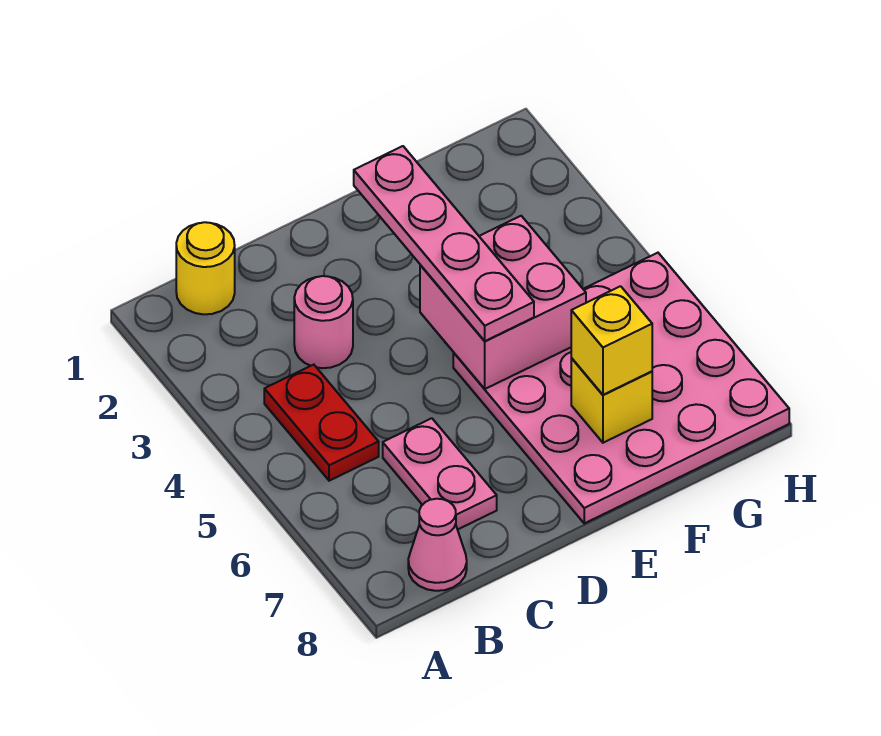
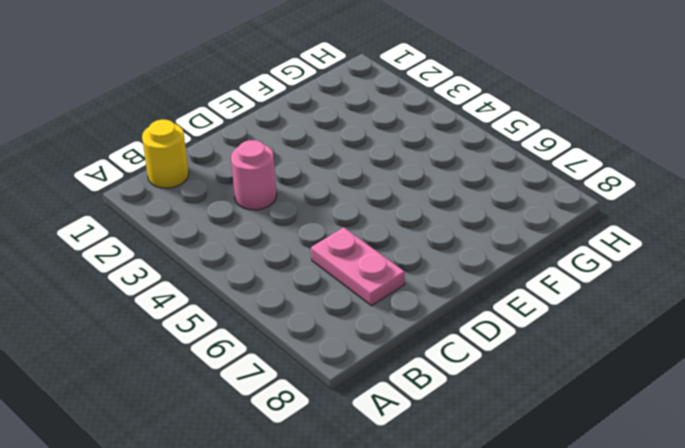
none -> red 1x2 plate [264,365,379,481]
none -> pink 1x1 cone [408,499,467,591]

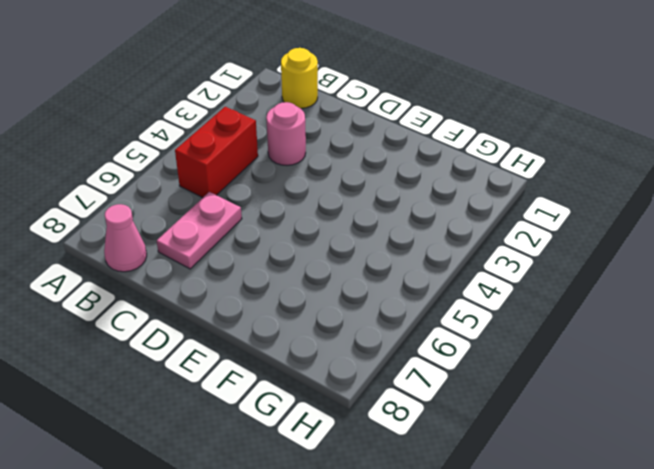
red 1x2 brick [175,107,258,198] -> red 1x2 plate [264,365,379,481]
none -> pink 4x4 plate [453,253,789,523]
none -> pink 2x2 brick [420,216,586,389]

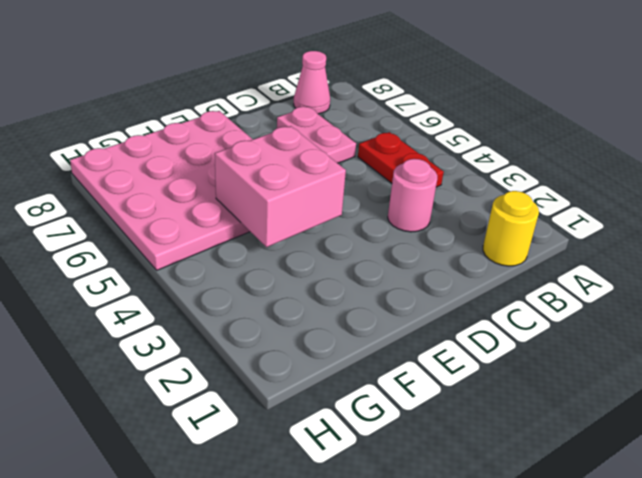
none -> yellow 1x1 brick [571,358,652,443]
none -> pink 1x4 plate [354,146,534,341]

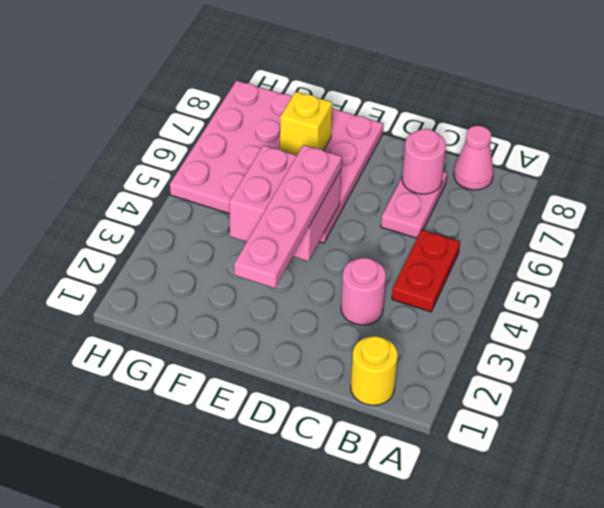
pink 1x1 round brick [402,129,446,194] -> none
none -> yellow 1x1 brick [571,286,652,395]

